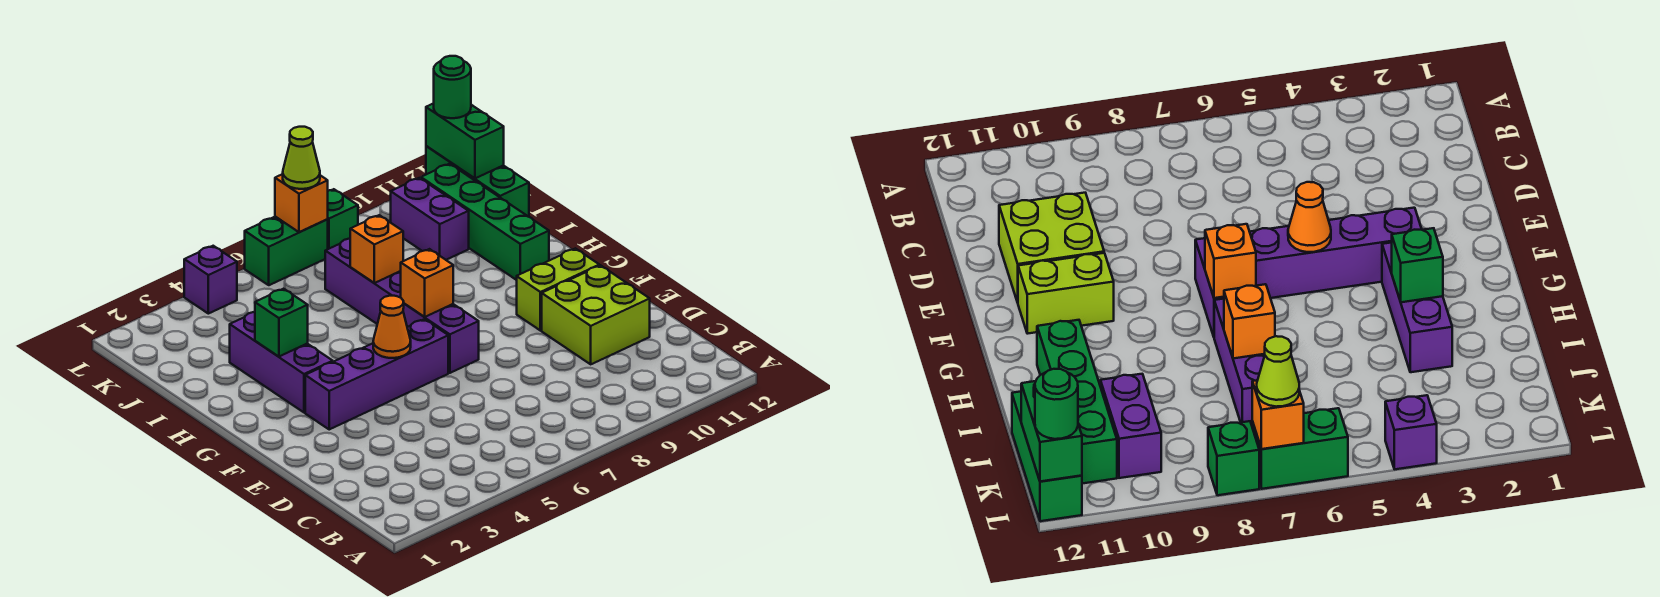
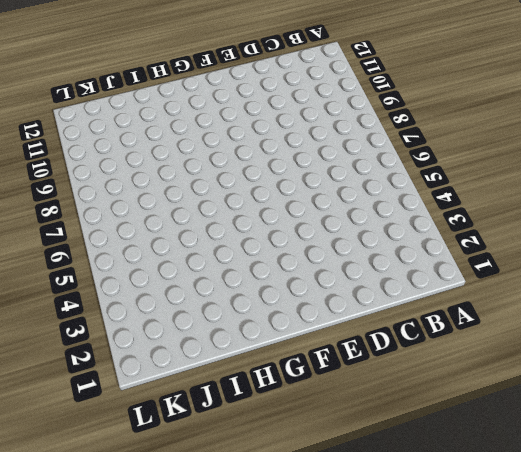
none -> lime 2x2 brick [542,265,650,364]
none -> purple 1x4 brick [305,319,448,429]
none -> purple 1x2 brick [403,304,479,373]

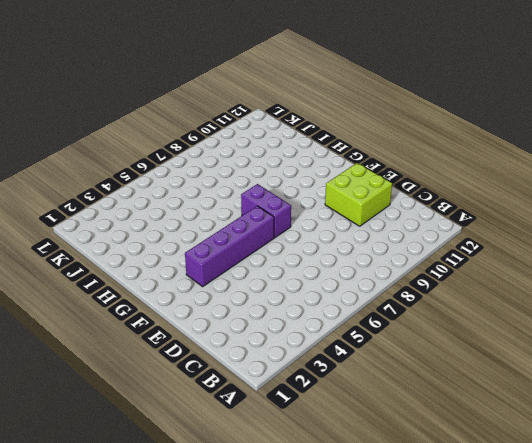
none -> lime 1x2 brick [517,248,599,331]
none -> purple 1x3 brick [230,312,333,413]
none -> purple 1x3 brick [325,239,401,324]

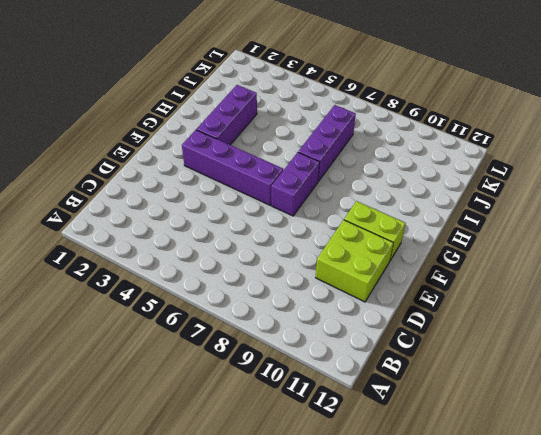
none -> green 1x4 brick [421,164,549,280]
none -> purple 1x2 brick [391,178,469,260]
none -> green 1x3 brick [426,146,529,217]

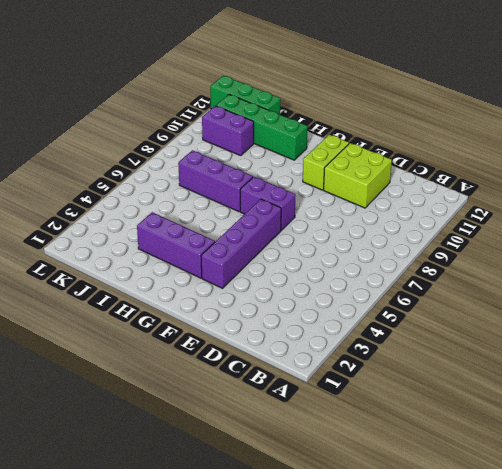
none -> purple 1x1 brick [184,246,237,314]
none -> green 1x2 brick [245,217,328,285]
none -> green 1x1 brick [327,189,358,249]

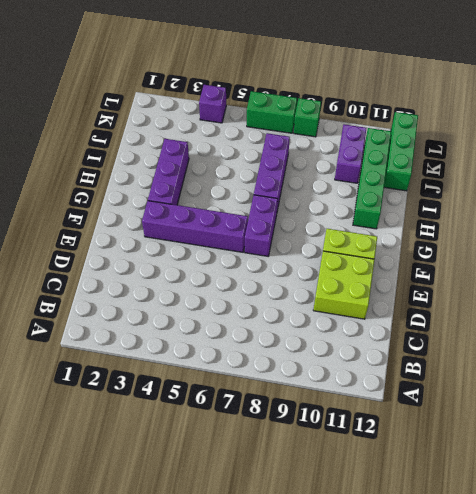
none -> orange 1x1 cone [373,296,411,358]
none -> orange 1x1 brick [401,249,453,317]
none -> green 1x1 brick [255,289,308,357]

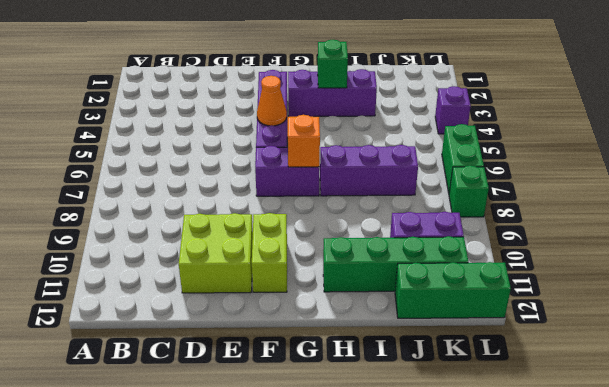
none -> orange 1x1 brick [350,215,403,283]
none -> green 1x2 brick [426,103,504,178]
none -> orange 1x1 brick [275,174,328,232]

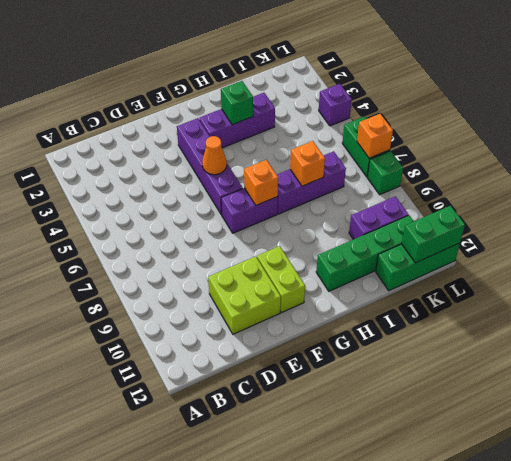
none -> lime 1x1 cone [283,127,320,189]
none -> green 1x1 round brick [434,56,471,118]

